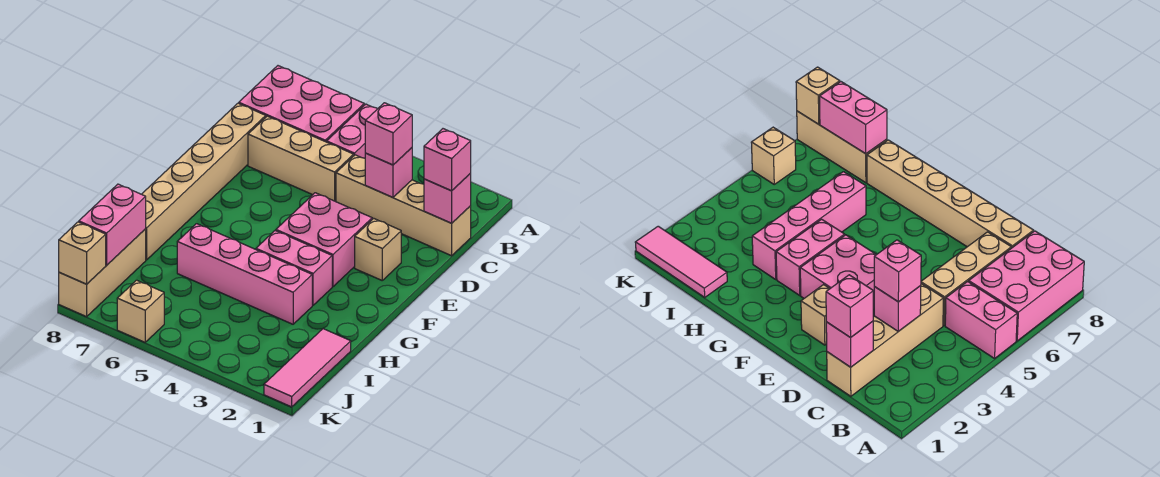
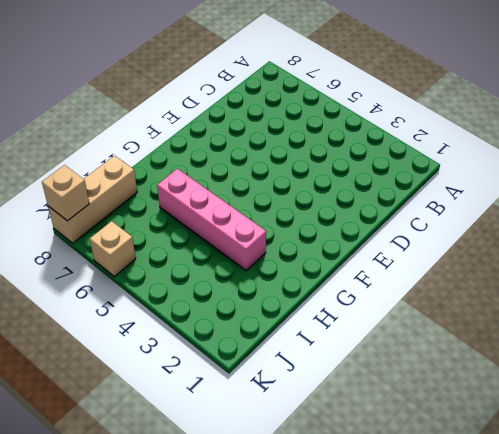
none -> pink 1x2 brick [327,104,377,158]
none -> pink 2x3 brick [239,66,364,142]
none -> tan 1x4 brick [336,155,471,256]

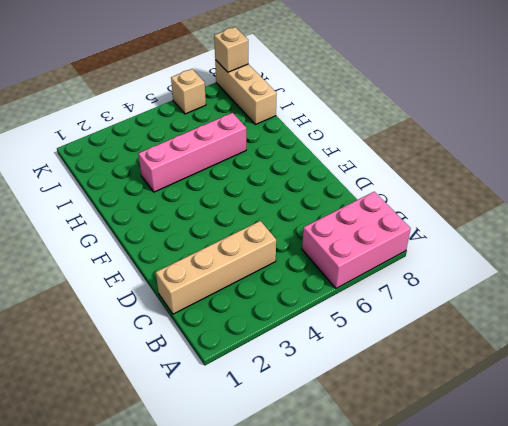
none -> pink 1x2 brick [327,104,377,158]
none -> tan 1x3 brick [248,116,354,202]
none -> tan 1x6 brick [142,103,266,260]

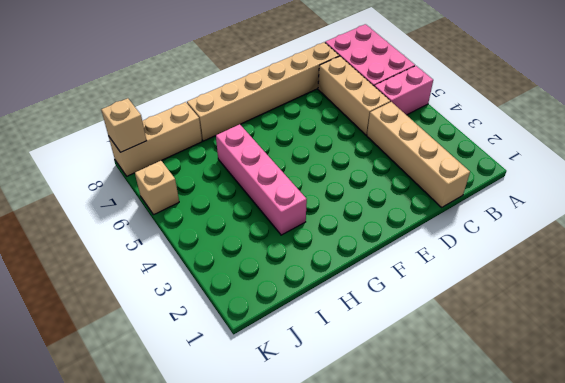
none -> tan 1x1 brick [355,218,401,280]
none -> pink 2x2 brick [276,193,372,287]
none -> pink 1x2 brick [256,231,332,305]

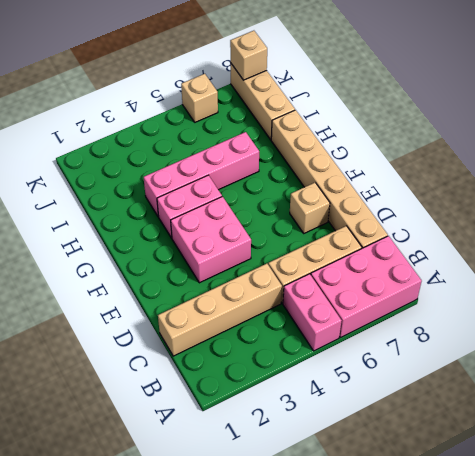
tan 1x1 brick [290,183,330,233] -> tan 1x1 brick moved to [355,218,401,280]
none -> pink 1x3 tile [264,329,351,407]
none -> pink 1x1 brick [424,173,471,223]
none -> pink 1x1 brick [365,148,412,197]

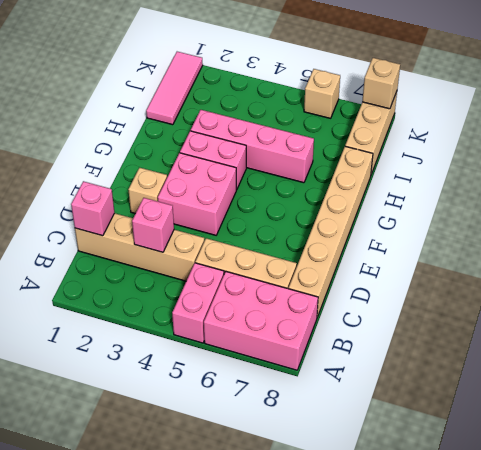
none -> pink 1x2 brick [79,184,146,265]
none -> pink 1x1 brick [424,129,471,191]
none -> pink 1x1 brick [365,103,412,165]

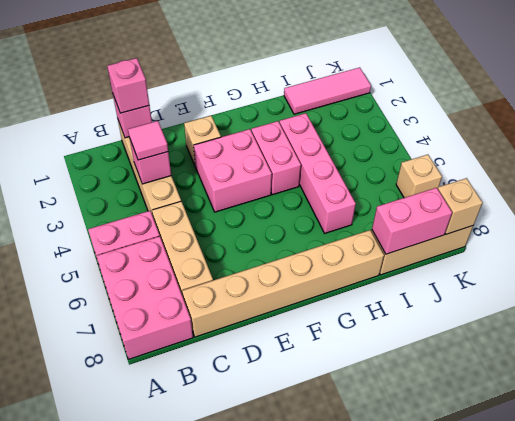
pink 1x1 tile [128,121,168,160] -> pink 1x1 brick [365,103,412,165]

